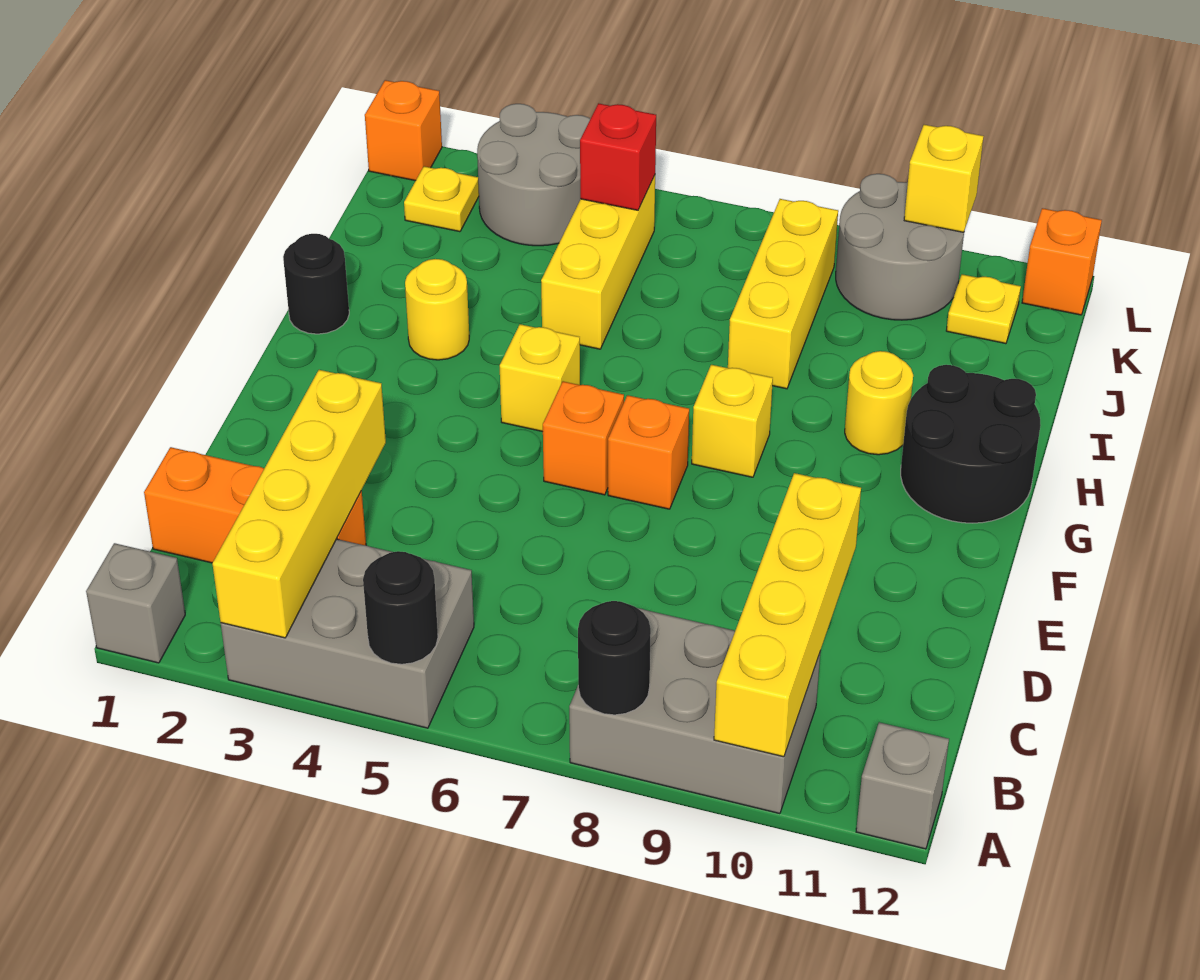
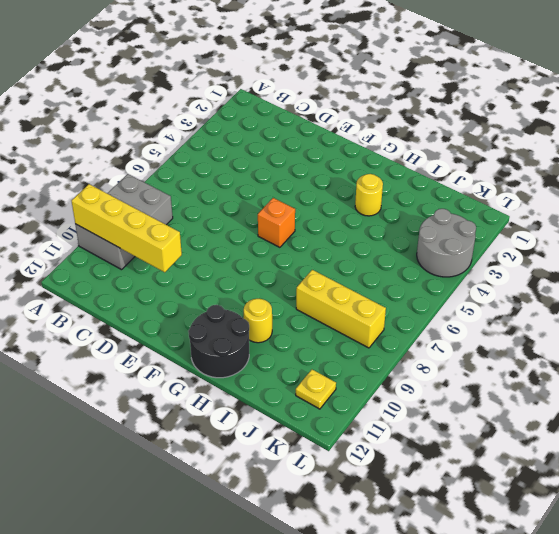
none -> grey 1x1 brick [86,543,185,663]
none -> grey 2x3 brick [221,539,474,728]
none -> grey 1x1 brick [856,722,949,849]

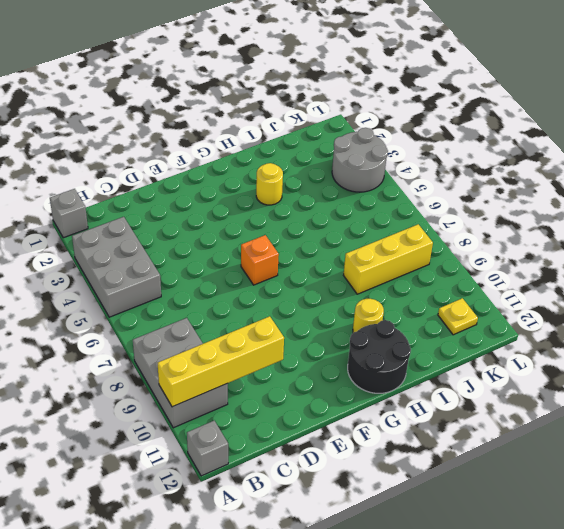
none -> orange 1x3 brick [144,447,366,563]
none -> orange 1x1 brick [608,395,689,509]
none -> yellow 1x1 brick [500,324,580,432]

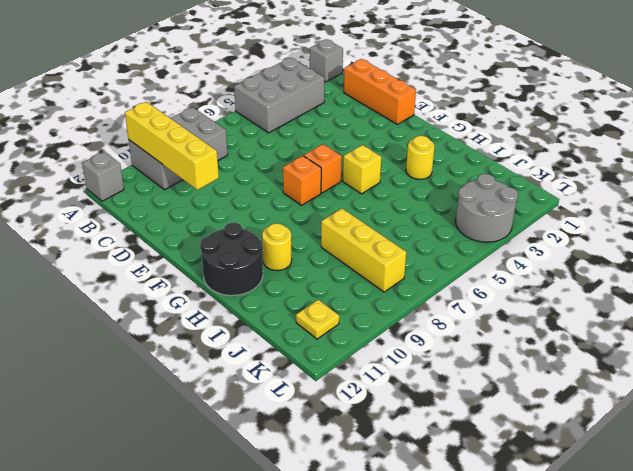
orange 1x3 brick [344,59,416,124] -> orange 1x3 brick turned to [144,447,366,563]
none -> yellow 1x1 brick [692,365,773,477]
none -> black 1x1 round brick [283,234,349,334]
none -> yellow 1x3 brick [541,176,655,349]

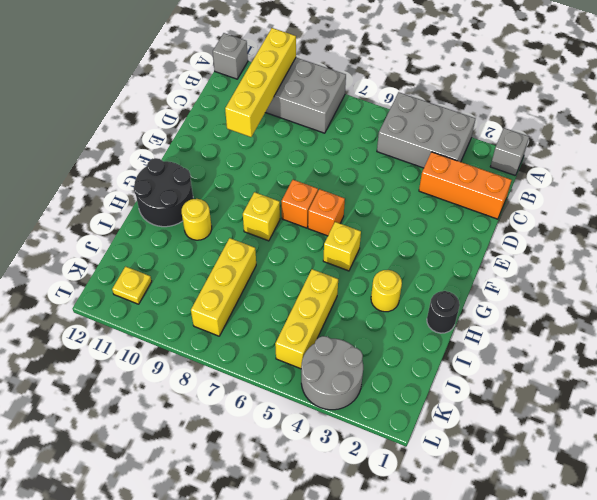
none -> yellow 1x1 plate [404,166,479,232]
none -> grey 2x2 round brick [836,174,964,320]
none -> orange 1x1 brick [365,80,442,181]

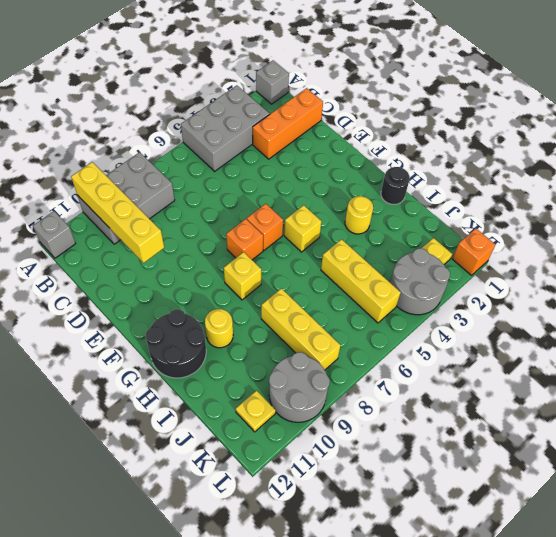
none -> orange 1x1 brick [1022,208,1102,315]
none -> yellow 1x4 brick [212,370,386,638]
none -> black 1x1 round brick [363,551,438,664]

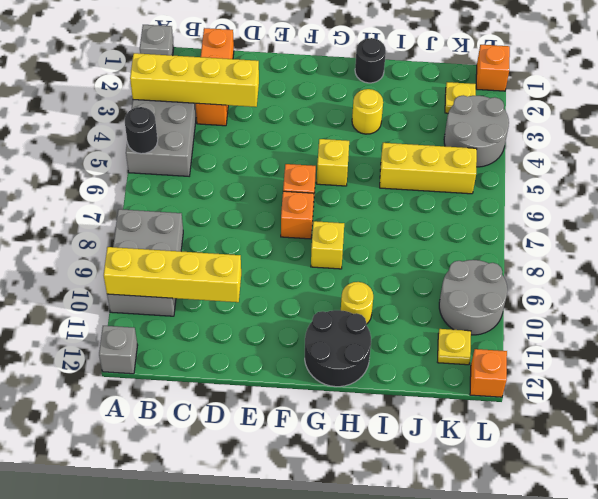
none -> yellow 1x3 brick [728,199,838,389]
none -> black 1x1 round brick [578,601,651,715]
none -> red 1x1 brick [580,103,656,210]

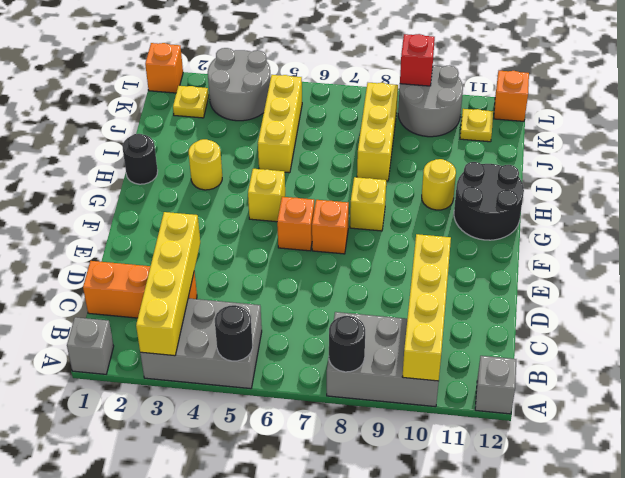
red 1x1 brick [400,34,435,86] -> red 1x1 brick moved to [580,103,656,210]
none -> yellow 1x1 brick [904,125,984,232]

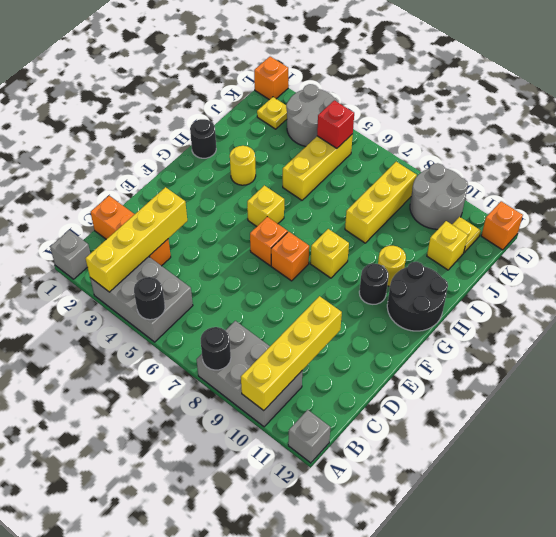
black 1x1 round brick [359,264,389,304] -> none
yellow 1x1 brick [427,221,468,270] -> yellow 1x1 brick moved to [904,125,984,232]

